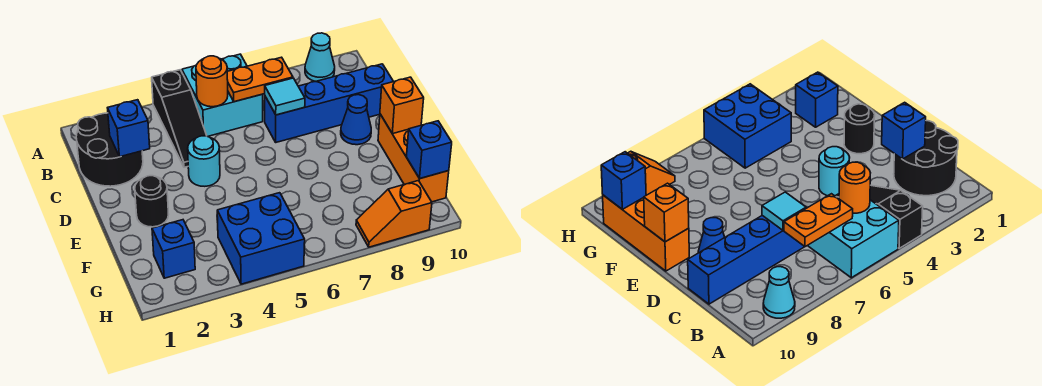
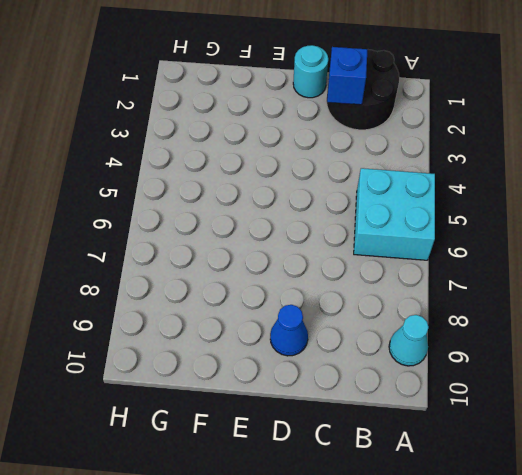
cyan 1x1 round brick [293,45,328,98] -> cyan 1x1 round brick moved to [188,136,220,186]
none -> black 1x3 slope [152,70,207,167]
none -> blue 1x4 brick [265,64,394,142]
none -> black 1x1 round brick [135,176,169,227]

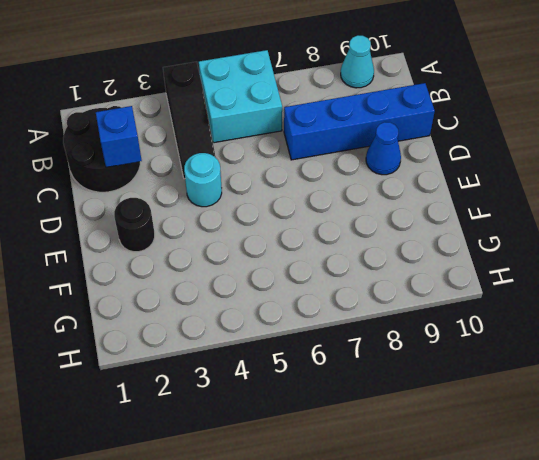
none -> orange 1x3 brick [378,114,449,202]
none -> blue 1x1 brick [152,220,195,278]
none -> blue 2x2 brick [217,193,305,284]

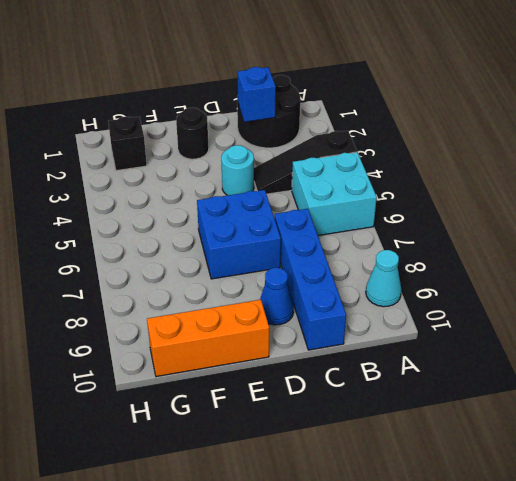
blue 2x2 brick [197,190,281,279] -> blue 2x2 brick moved to [217,193,305,284]
black 1x1 brick [108,117,147,171] -> blue 1x1 brick [152,220,195,278]
none -> orange 1x2 slope [356,181,432,247]
none -> orange 1x1 round brick [196,56,228,107]
none -> orange 1x2 plate [227,57,293,102]

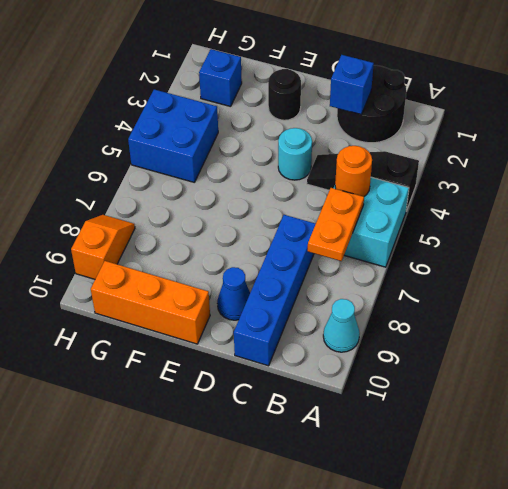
none -> cyan 1x1 tile [265,78,305,115]
none -> orange 1x1 brick [380,77,424,134]
none -> blue 1x1 brick [406,121,452,179]

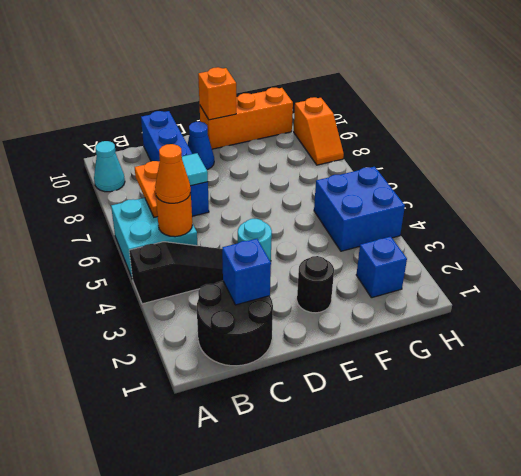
orange 1x1 cone [155,144,191,203] -> none
none -> blue 1x1 brick [406,121,452,179]

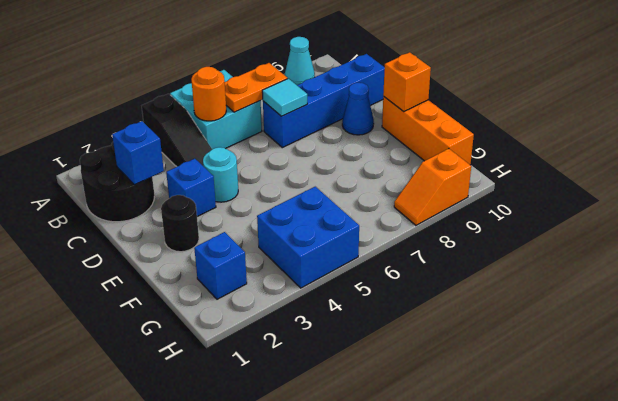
blue 1x1 brick [166,159,216,217] -> blue 1x1 brick moved to [406,121,452,179]

